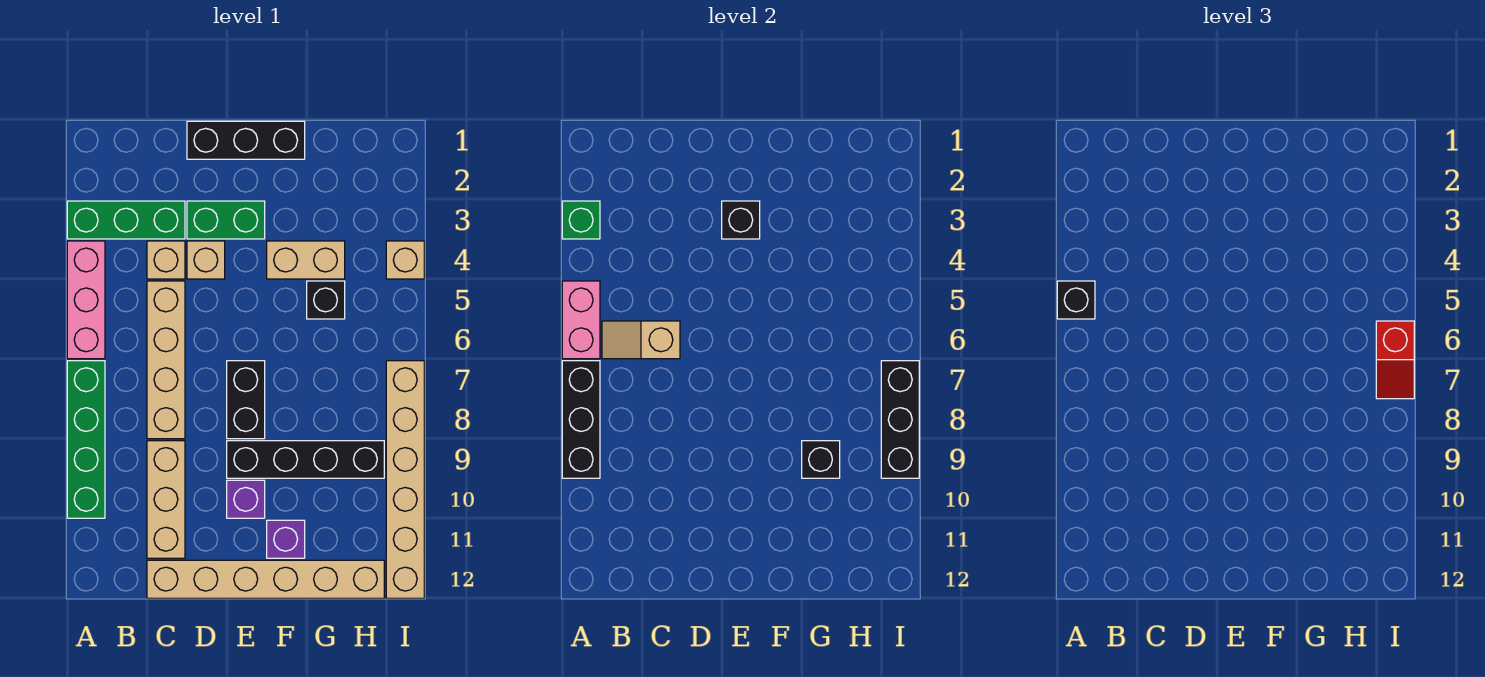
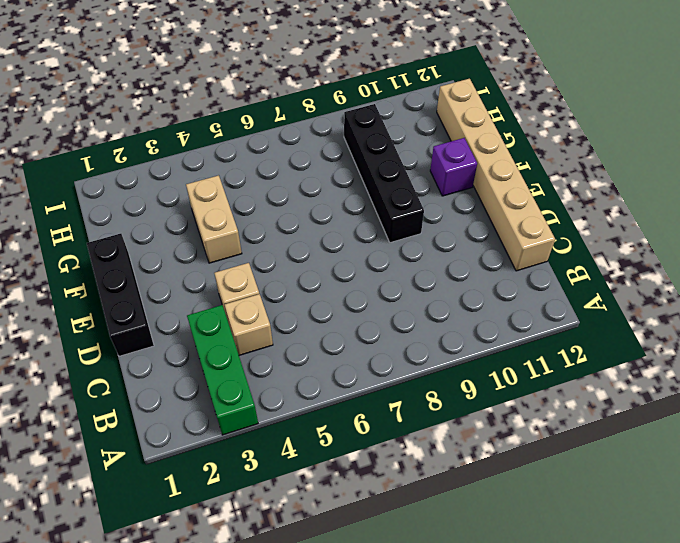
none -> pink 1x3 brick [67,241,105,359]
none -> green 1x4 brick [67,361,105,518]
none -> tan 1x4 brick [147,281,185,439]

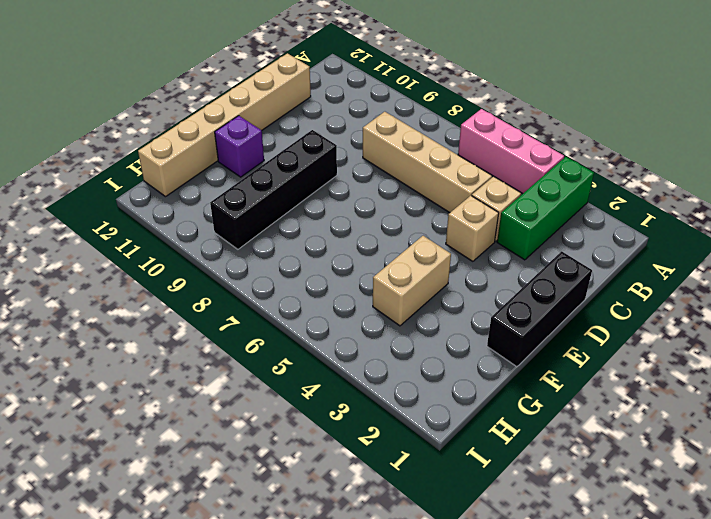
none -> green 1x4 brick [67,361,105,518]
none -> tan 1x3 brick [147,441,185,558]
none -> green 1x2 brick [187,201,265,239]

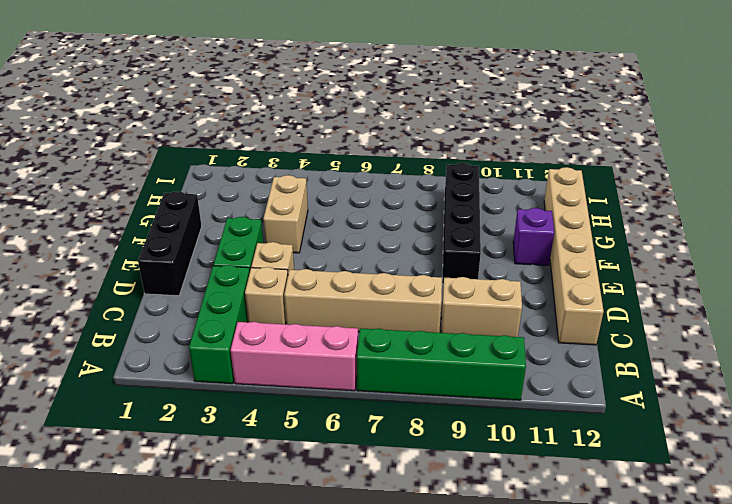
tan 1x2 brick [441,277,522,337] -> tan 1x3 brick [147,441,185,558]
none -> black 1x2 brick [227,361,265,439]
none -> purple 1x1 brick [227,480,265,518]
none -> black 1x1 brick [307,281,345,319]

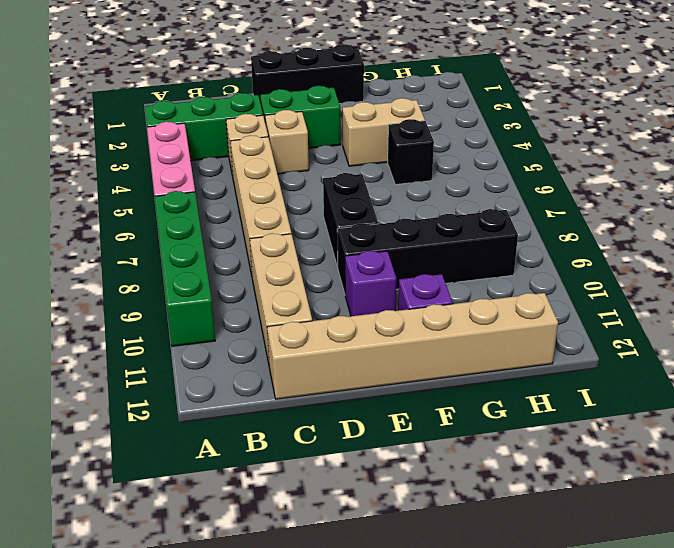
none -> tan 1x1 brick [386,241,424,279]
none -> tan 1x6 brick [386,361,424,598]
none -> green 1x1 brick [562,201,600,239]

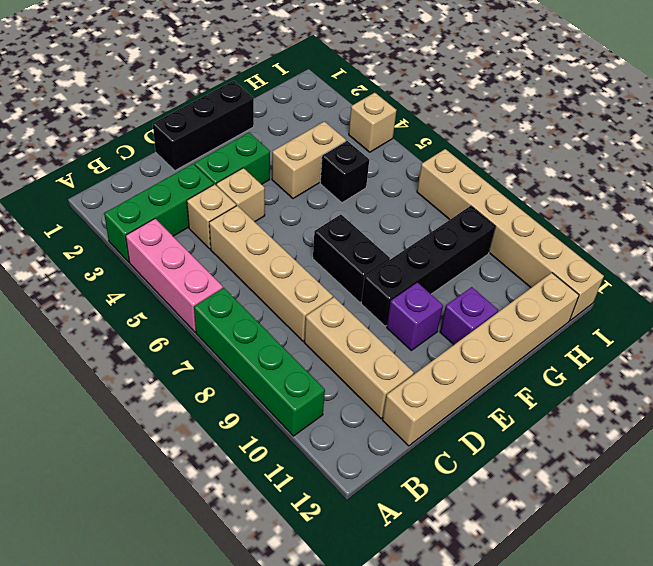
none -> green 1x1 brick [562,201,600,239]
none -> pink 1x2 brick [562,281,600,359]
none -> black 1x3 brick [562,361,600,478]

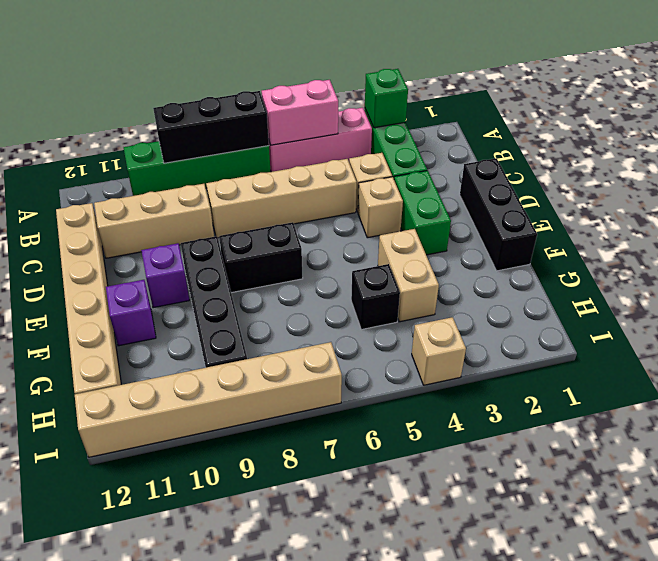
none -> tan 1x2 slope [602,321,680,359]
none -> black 1x1 brick [722,201,760,239]
none -> black 1x1 brick [802,441,840,478]

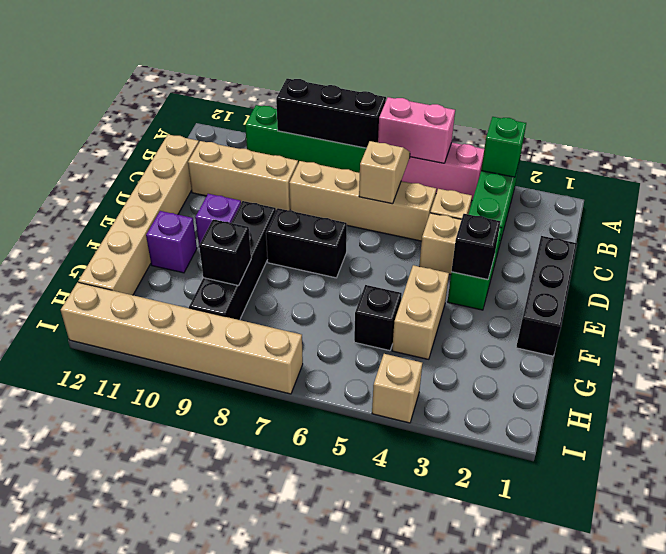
none -> black 1x3 brick [881,361,919,478]
none -> black 1x1 brick [1057,281,1095,319]
none -> red 1x2 slope [1376,321,1414,399]

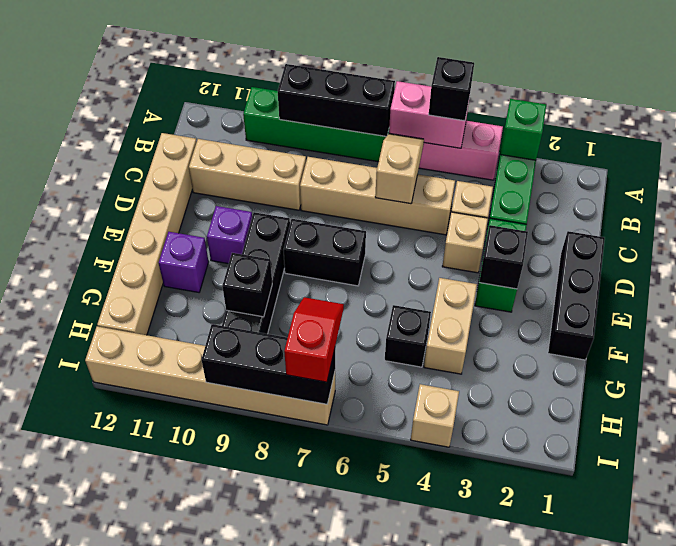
red 1x2 slope [284,297,344,382] -> red 1x2 slope turned to [1376,321,1414,399]

